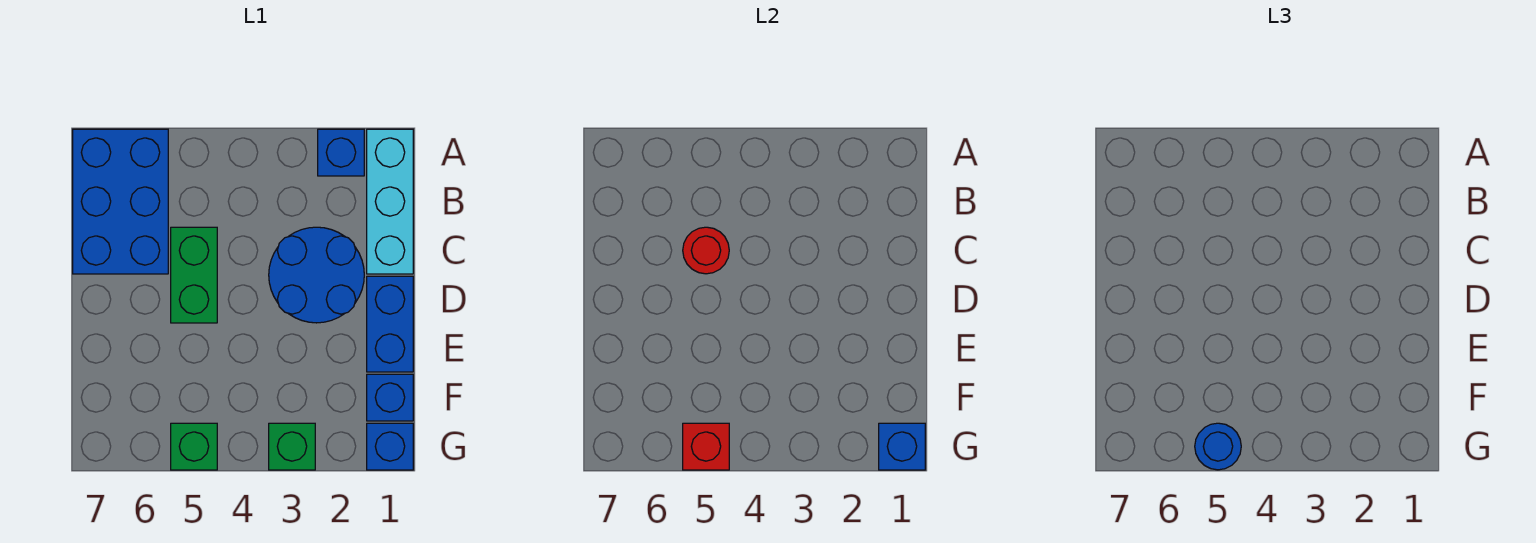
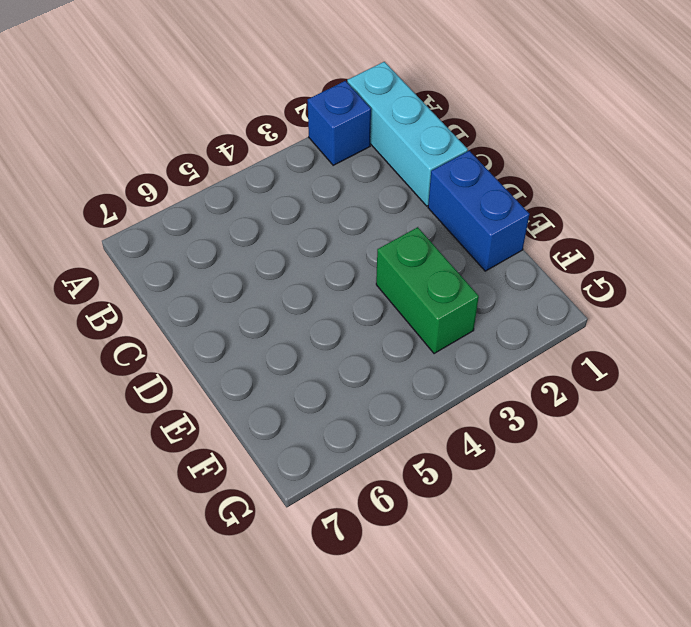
green 1x2 brick [376,227,479,354] -> green 1x2 brick moved to [171,227,217,323]
none -> blue 2x3 brick [73,129,168,274]
none -> blue 2x2 round brick [269,227,364,323]
none -> blue 1x1 brick [367,374,413,421]

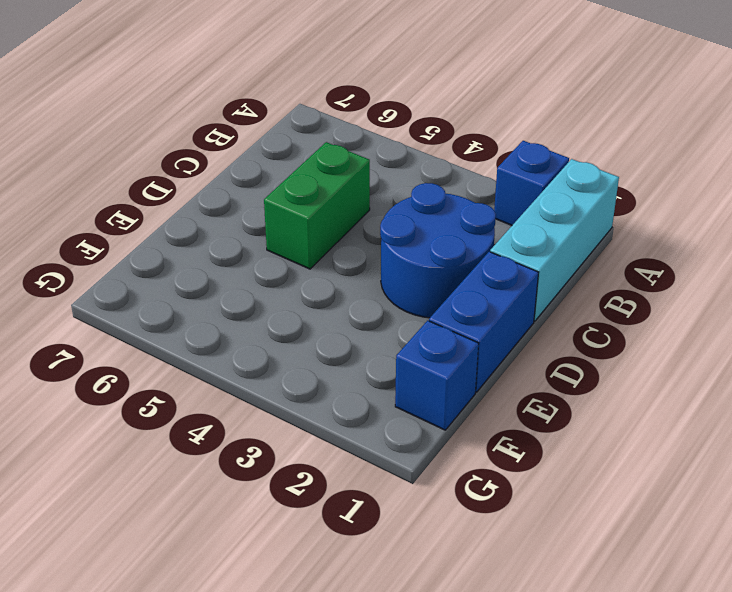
none -> blue 2x3 brick [73,129,168,274]
none -> blue 1x1 brick [367,423,413,470]
none -> green 1x1 brick [269,423,315,470]

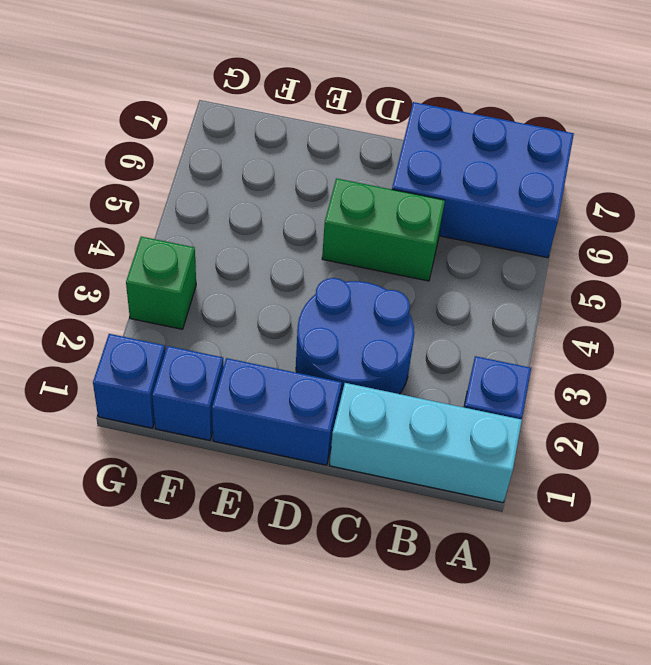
none -> green 1x1 brick [171,423,217,470]
none -> red 1x1 round brick [683,227,729,274]
none -> blue 1x1 brick [879,423,925,470]

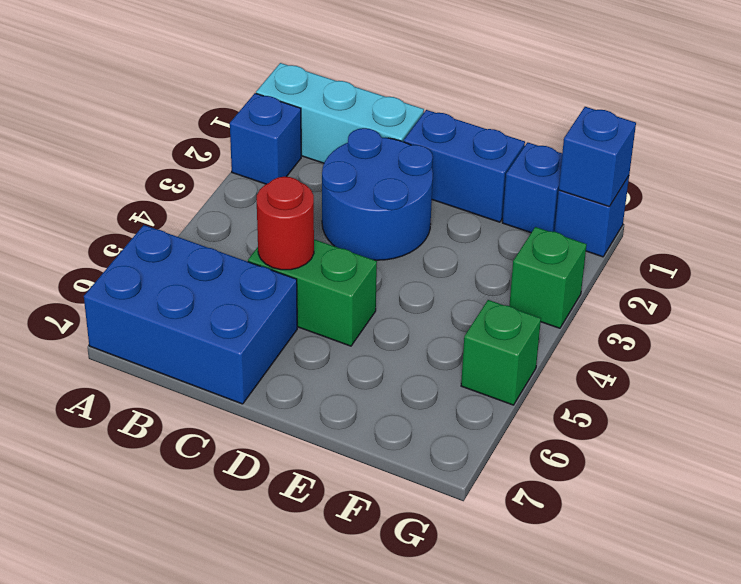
none -> red 1x1 brick [683,423,729,470]
none -> blue 1x1 round brick [1195,423,1241,470]

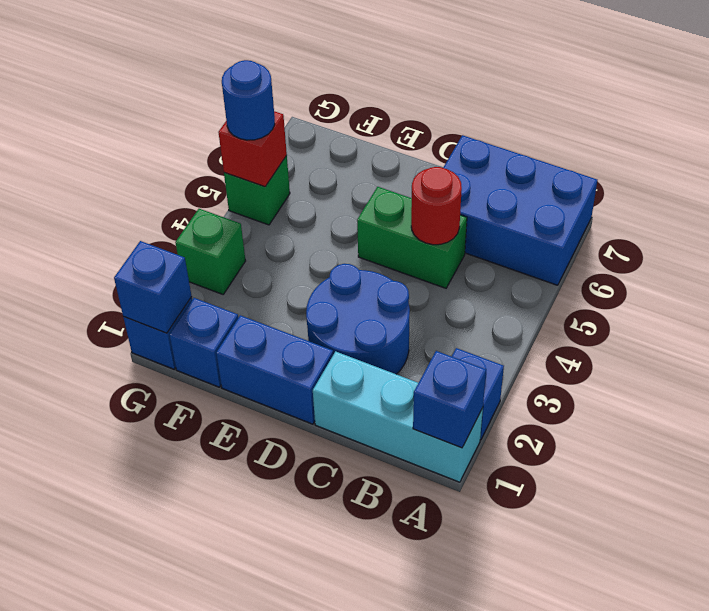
blue 1x1 brick [413,351,486,448] -> none

